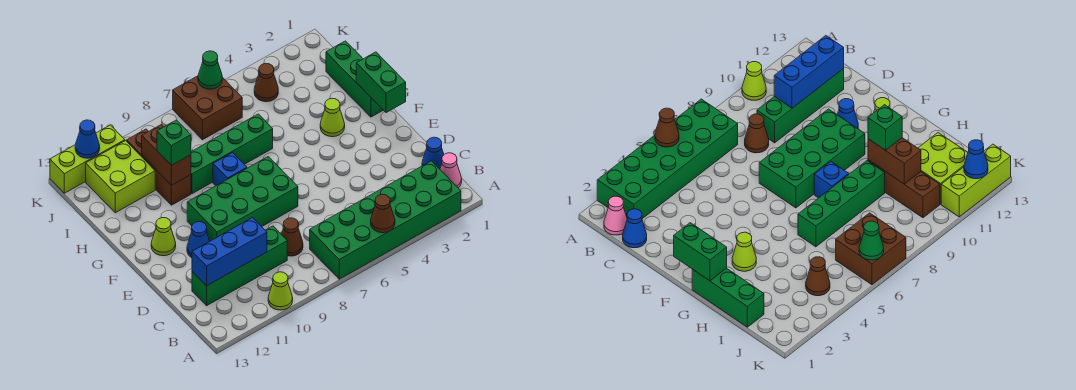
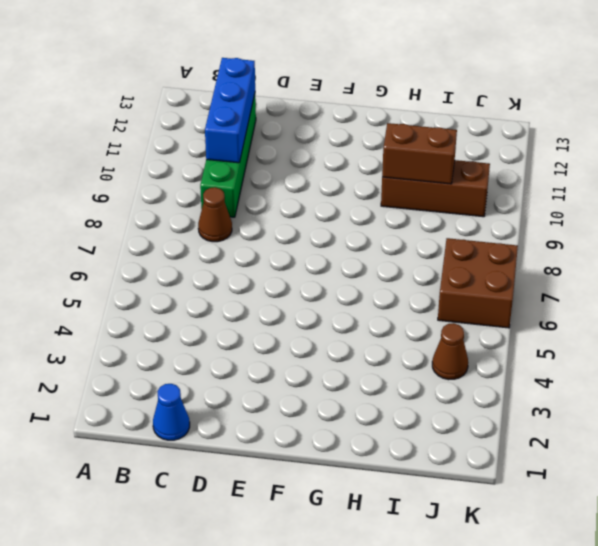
none -> green 2x6 brick [310,161,461,279]
none -> lime 1x1 cone [268,272,293,310]
none -> pink 1x1 cone [440,153,462,188]

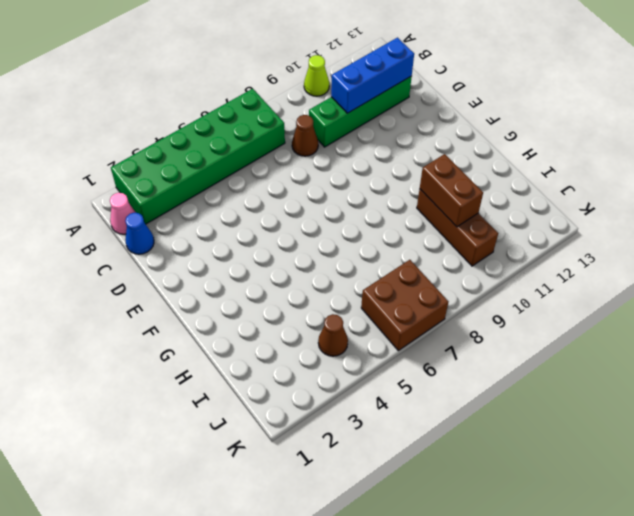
none -> green 2x4 brick [187,157,298,241]
none -> blue 1x1 cone [187,222,210,258]
none -> lime 1x1 cone [151,218,176,256]

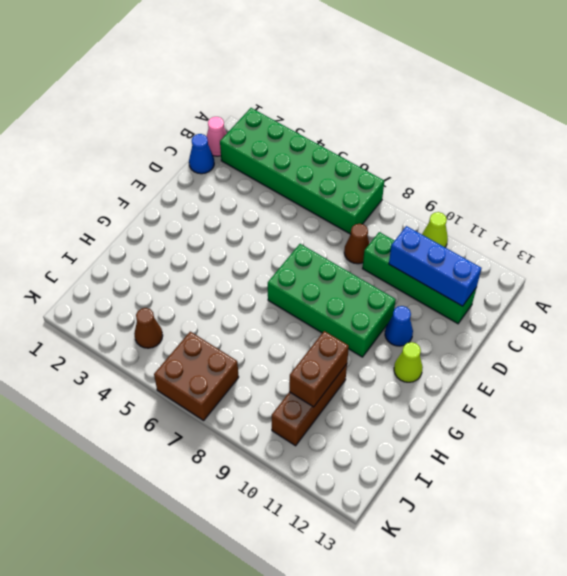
none -> green 1x3 brick [326,41,383,117]
none -> lime 1x1 cone [320,98,345,137]
none -> blue 1x1 brick [213,153,247,186]

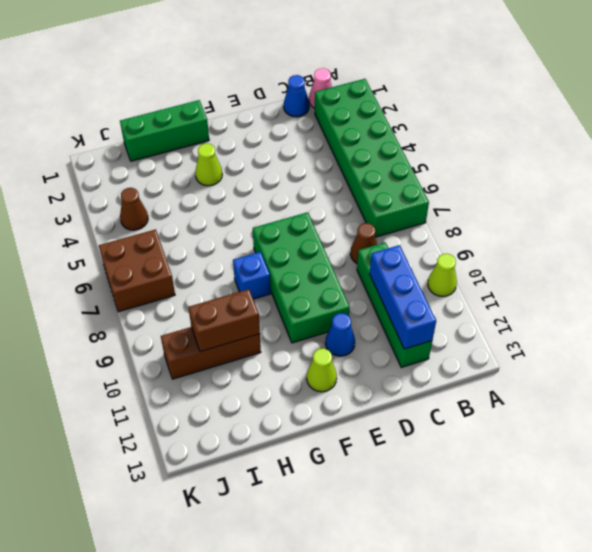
none -> green 1x4 brick [191,114,273,194]
none -> lime 2x2 brick [86,141,155,213]
none -> lime 1x3 brick [50,125,125,193]

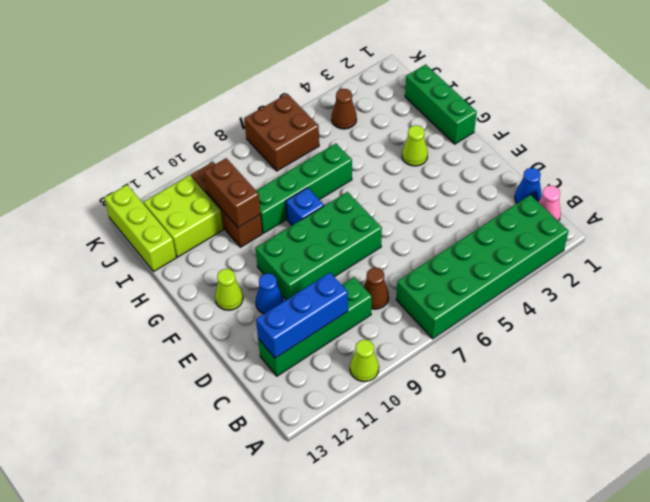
lime 1x3 brick [104,185,176,272] -> lime 1x3 brick turned to [50,125,125,193]
none -> brown 1x1 cone [371,194,395,233]
none -> green 1x2 brick [356,52,406,113]
none -> green 1x1 cone [198,51,222,89]

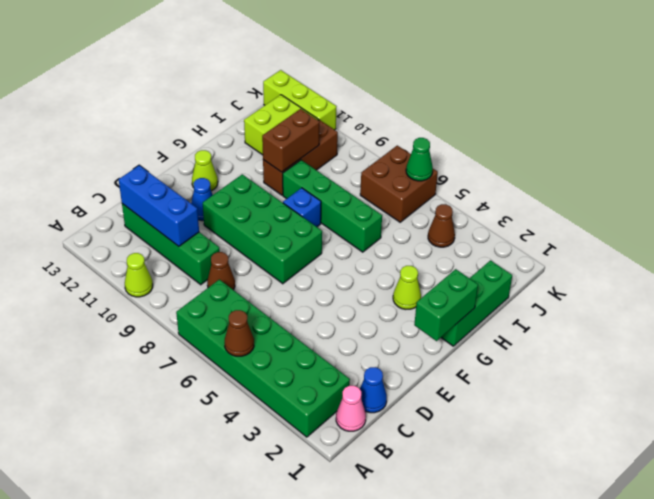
none -> blue 1x1 cone [75,120,100,158]
none -> green 1x1 brick [157,120,191,165]

